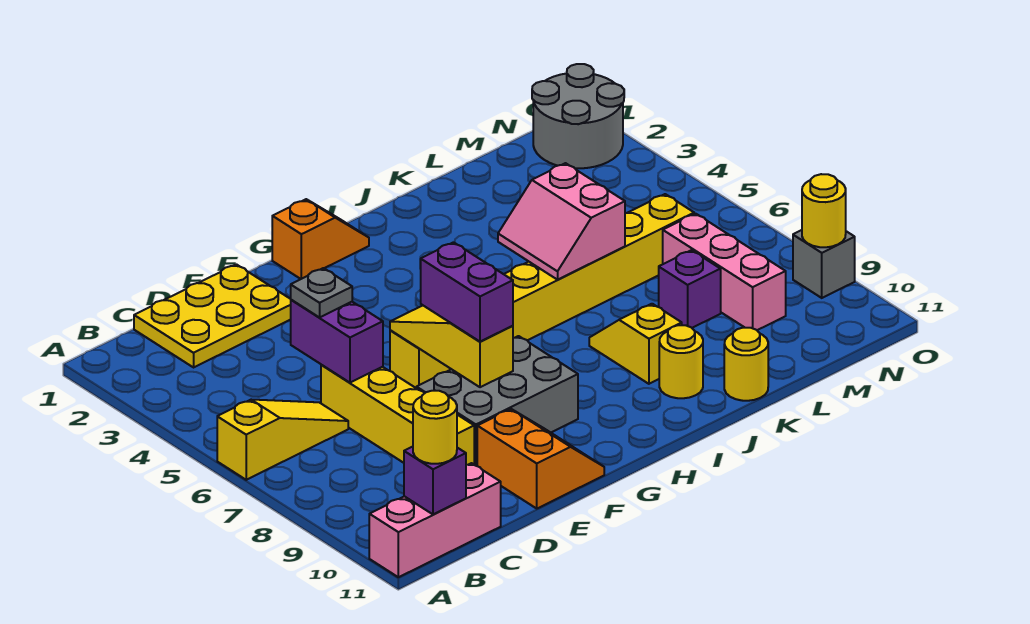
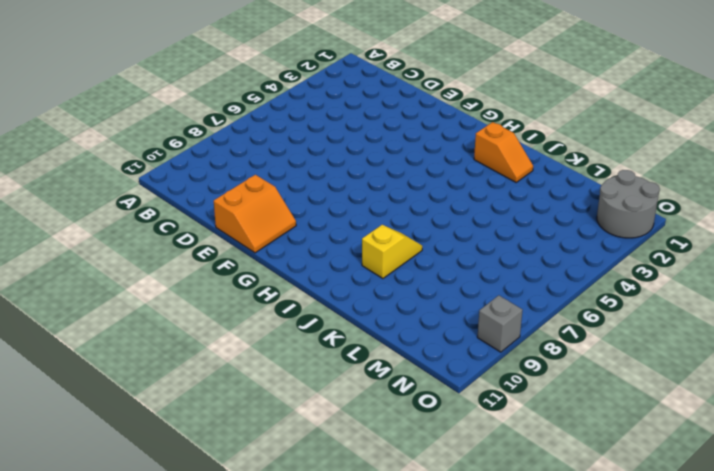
orange 1x2 slope [474,122,533,182] -> orange 1x2 slope moved to [272,199,369,279]
none -> yellow 1x3 slope [217,400,348,480]
none -> pink 1x3 brick [369,463,501,577]
none -> yellow 2x3 plate [134,264,291,367]

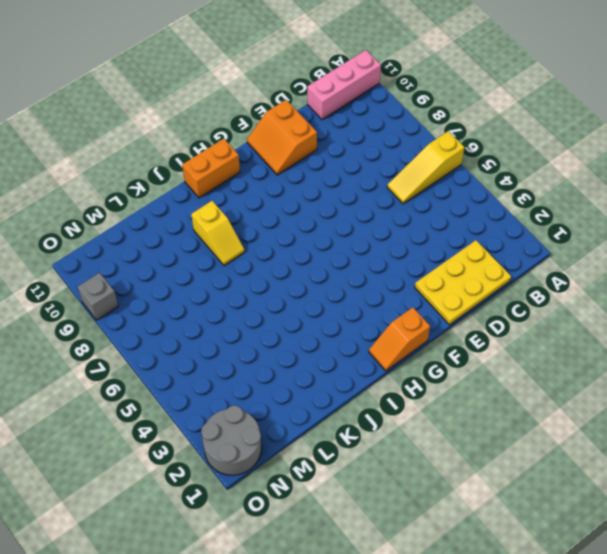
orange 1x2 brick [182,139,240,198] -> none
none -> yellow 1x4 brick [321,365,474,465]
none -> grey 2x3 brick [416,336,578,466]
none -> yellow 1x8 brick [390,194,694,388]

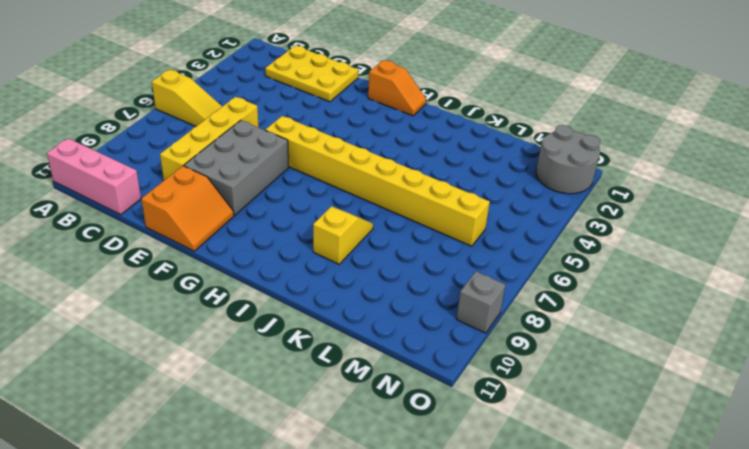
grey 2x3 brick [184,120,288,215] -> grey 2x3 brick turned to [416,336,578,466]
none -> yellow 1x1 round brick [659,325,703,398]
none -> yellow 1x1 round brick [724,328,768,401]
none -> purple 1x1 brick [659,250,721,328]

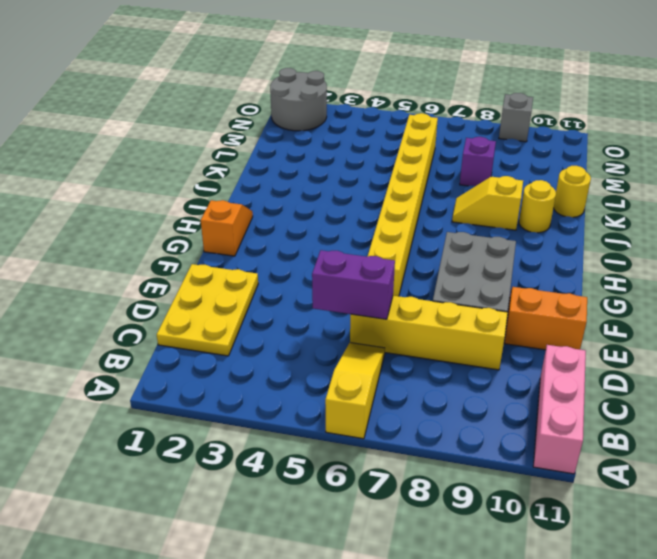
none -> pink 1x3 brick [663,214,786,330]
none -> purple 1x1 brick [404,447,466,514]
none -> yellow 1x3 slope [390,306,513,387]

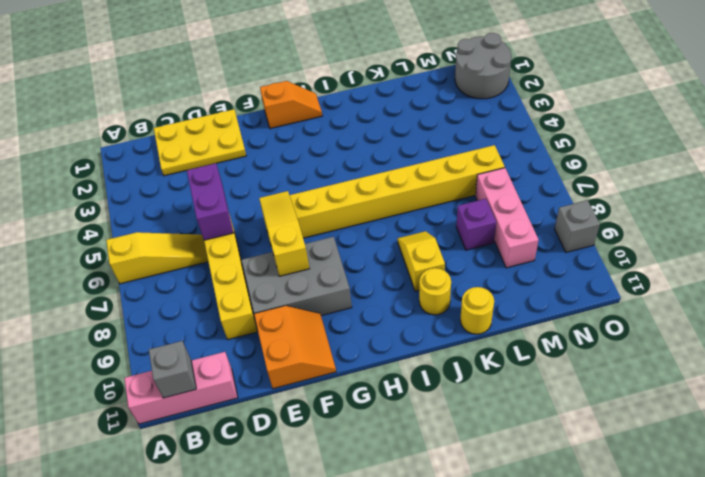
grey 1x1 brick [149,341,196,398] -> purple 1x1 brick [404,447,466,514]
none -> pink 2x2 slope [498,163,625,280]
none -> yellow 1x1 round brick [802,174,846,247]
none -> yellow 1x1 round brick [413,391,457,464]

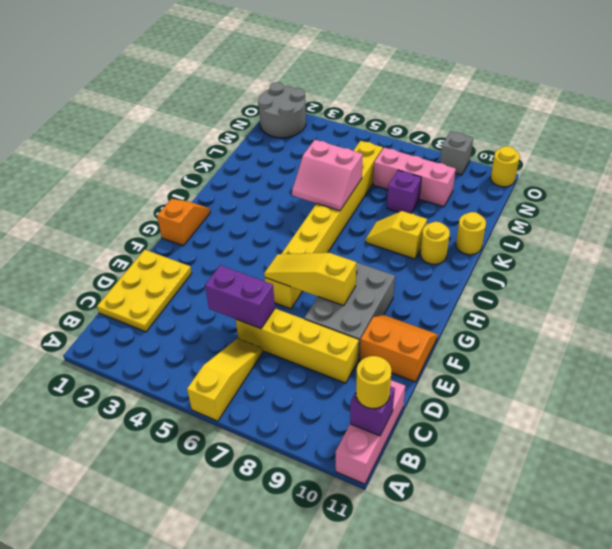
yellow 1x1 round brick [491,146,520,187] -> yellow 1x1 round brick moved to [802,174,846,247]
none -> grey 1x1 plate [291,268,352,317]
none -> purple 1x2 brick [421,242,513,342]

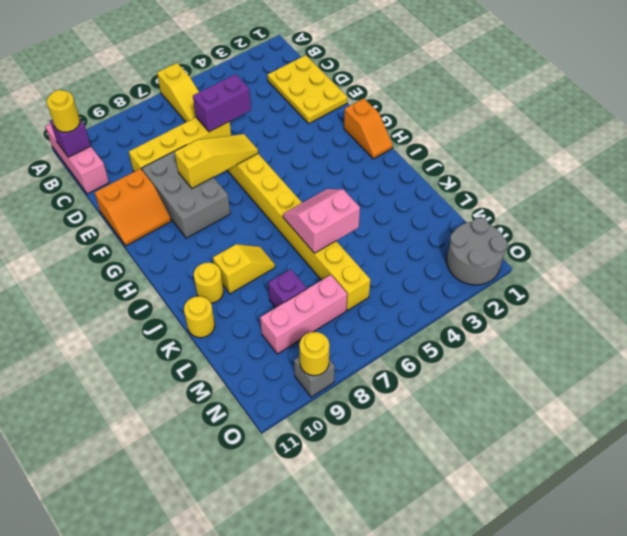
none -> grey 1x1 plate [291,268,352,317]
none -> purple 1x2 brick [421,242,513,342]

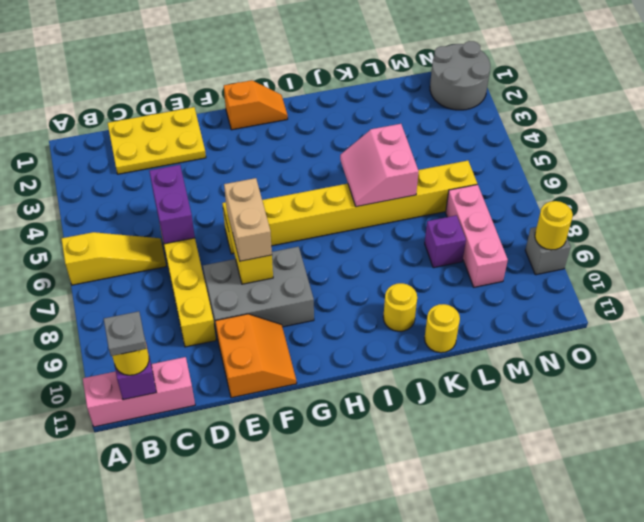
grey 1x1 plate [104,311,146,356] -> grey 1x1 plate moved to [291,268,352,317]
tan 1x2 brick [224,178,272,261] -> purple 1x2 brick [421,242,513,342]
none -> yellow 1x2 slope [589,304,682,384]

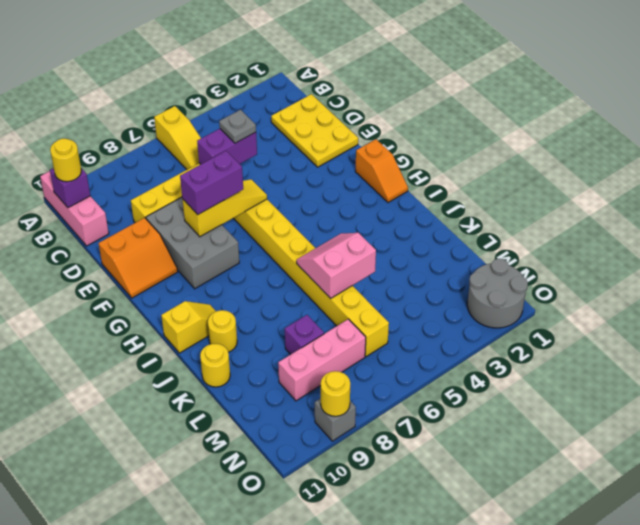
yellow 1x2 slope [161,301,216,353] -> yellow 1x2 slope moved to [589,304,682,384]

